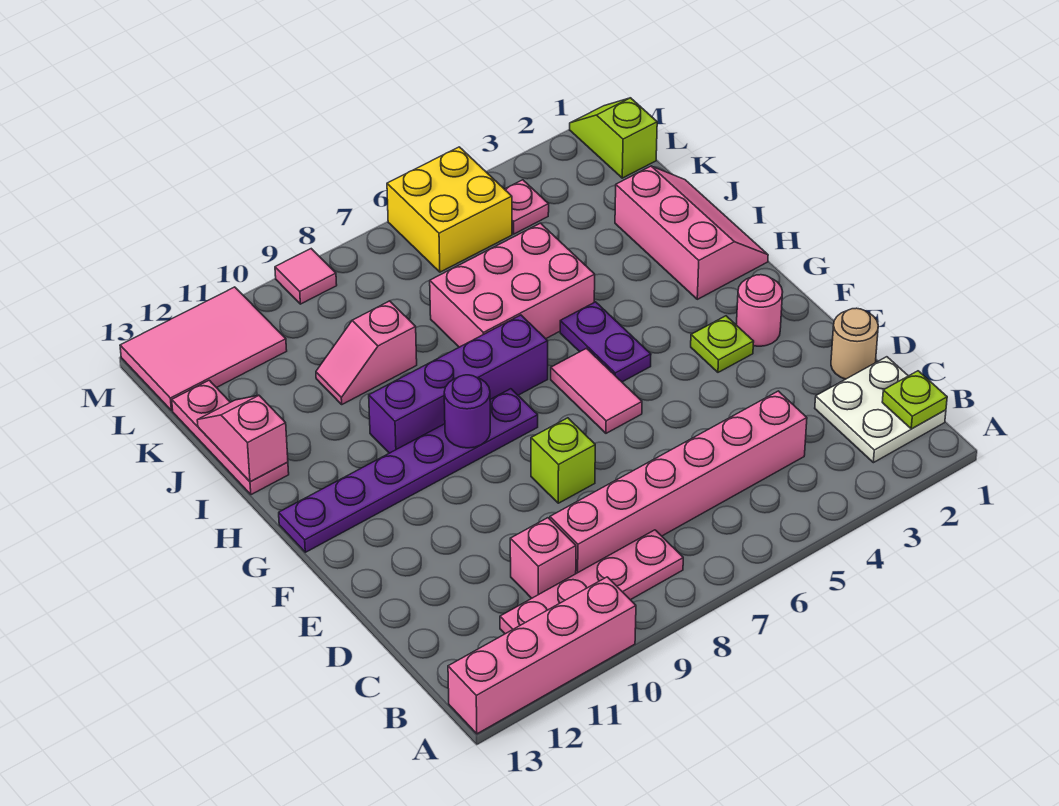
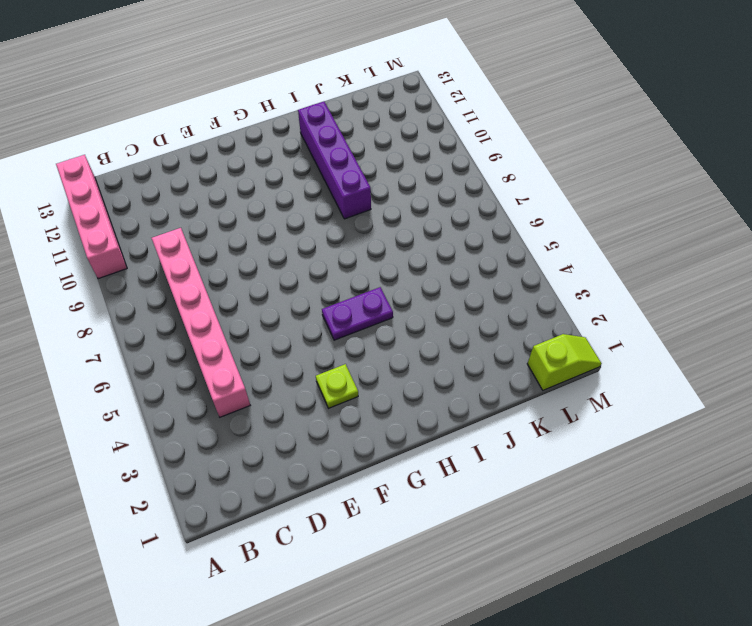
purple 1x4 brick [298,101,371,219] -> purple 1x4 brick moved to [369,315,548,453]
none -> white 2x2 plate [815,357,946,463]
none -> pink 1x4 plate [500,530,683,634]
none -> pink 1x1 brick [510,518,576,598]

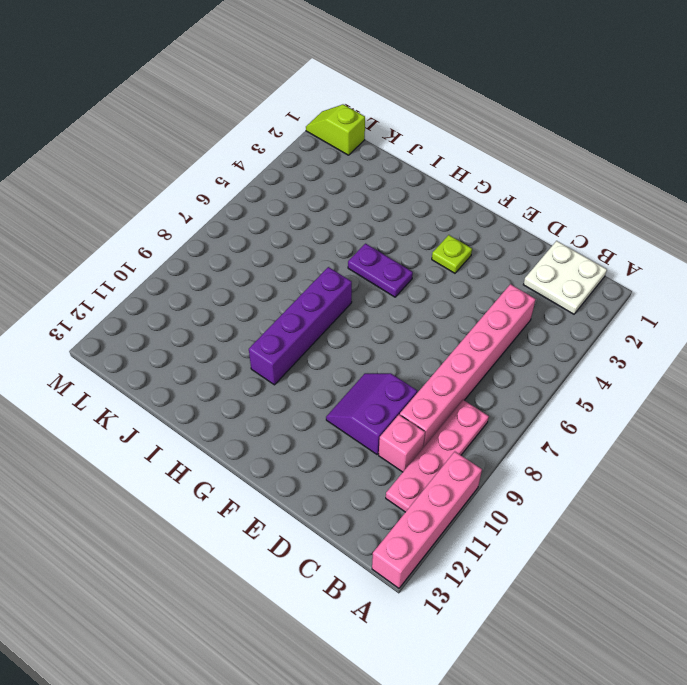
purple 2x2 slope [326,373,417,454] -> none
none -> tan 1x1 round brick [831,308,878,379]
none -> lime 1x1 brick [531,418,595,503]
none -> pink 1x1 round brick [736,275,783,346]

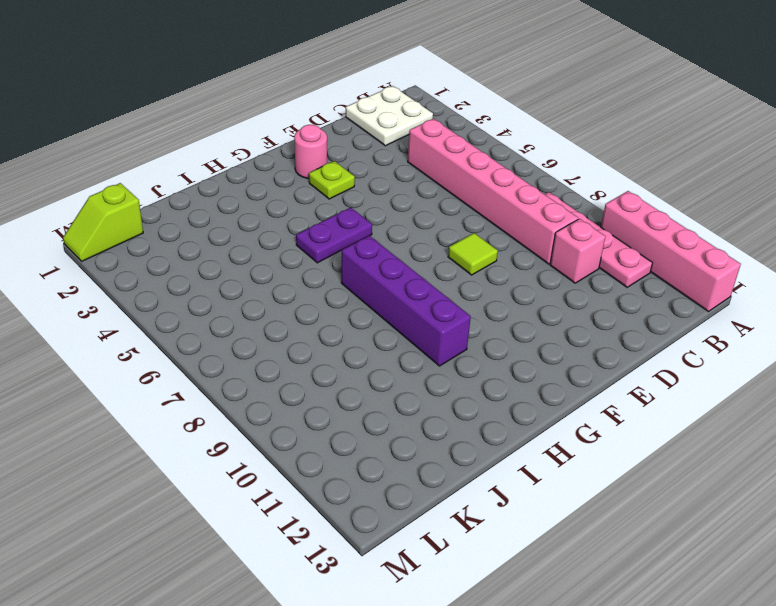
lime 1x1 tile [448,233,498,275] -> lime 1x1 brick [531,418,595,503]
none -> tan 1x1 round brick [831,308,878,379]
none -> pink 1x2 tile [551,348,642,433]
none -> purple 1x6 plate [279,389,538,552]

